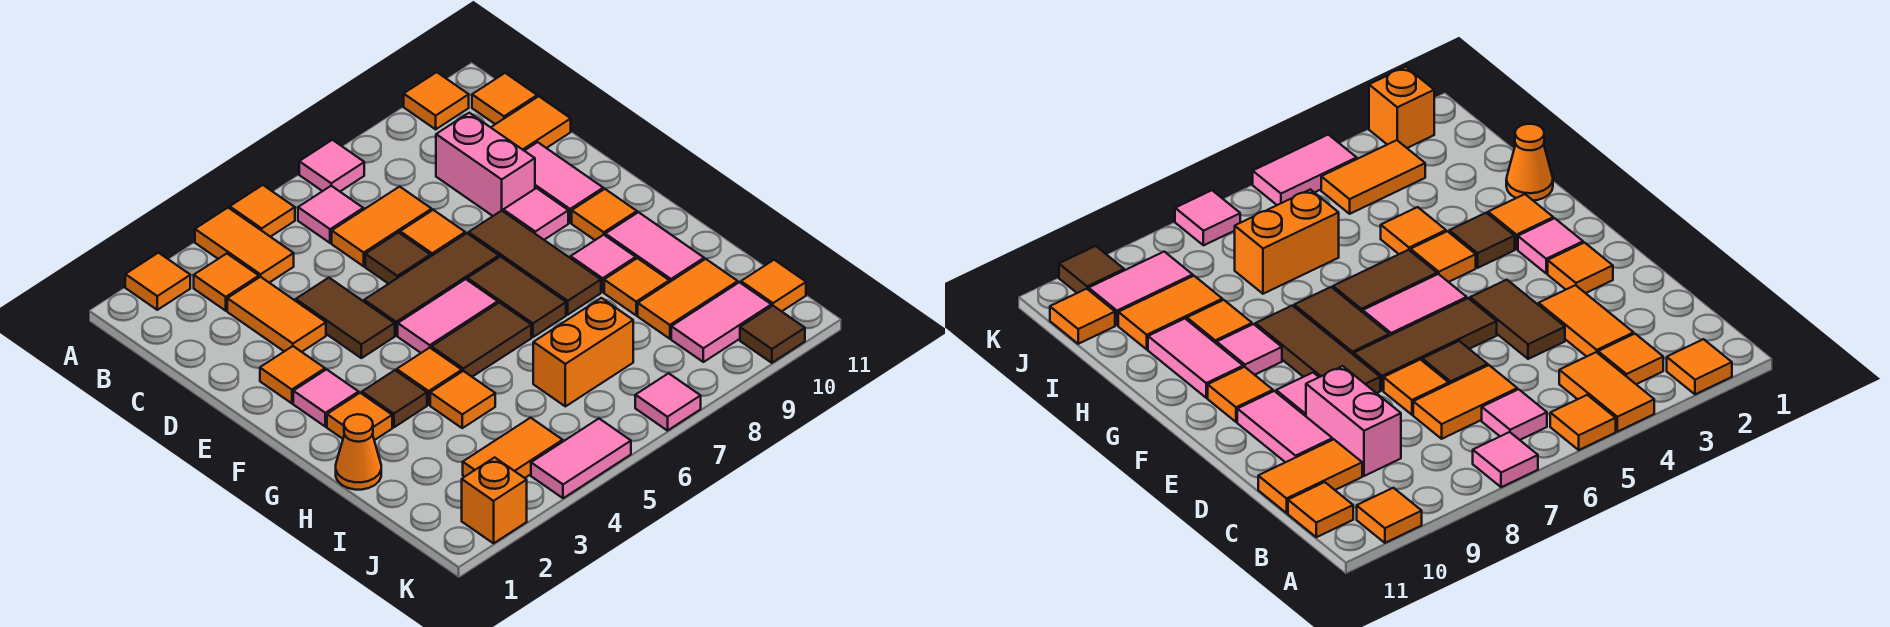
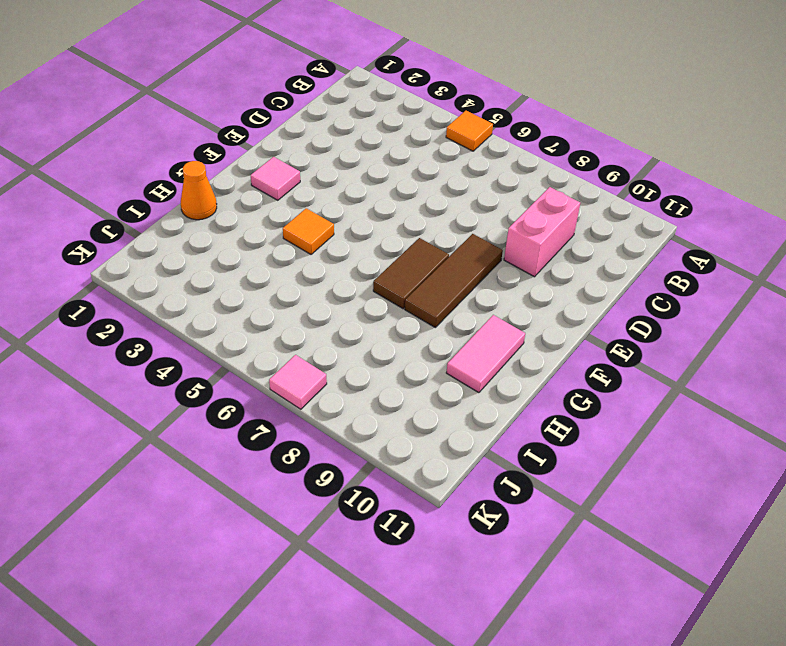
none -> orange 1x1 tile [125,253,190,310]
none -> orange 1x2 tile [195,208,294,283]
none -> pink 1x1 tile [299,140,364,191]
none -> orange 1x1 tile [404,72,469,129]

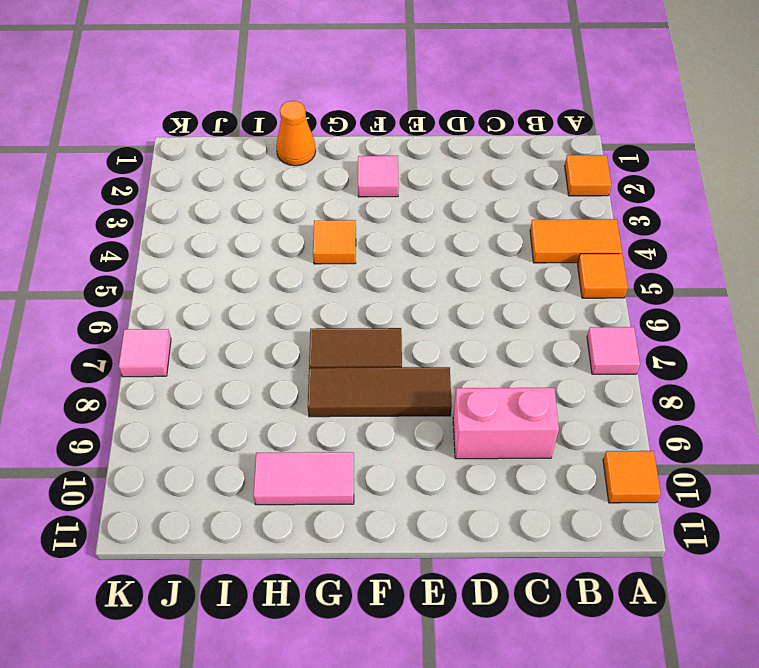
none -> orange 1x1 tile [194,254,259,311]
none -> pink 1x1 tile [298,186,363,243]
none -> orange 1x1 tile [472,73,537,124]
none -> orange 1x2 tile [227,277,326,352]

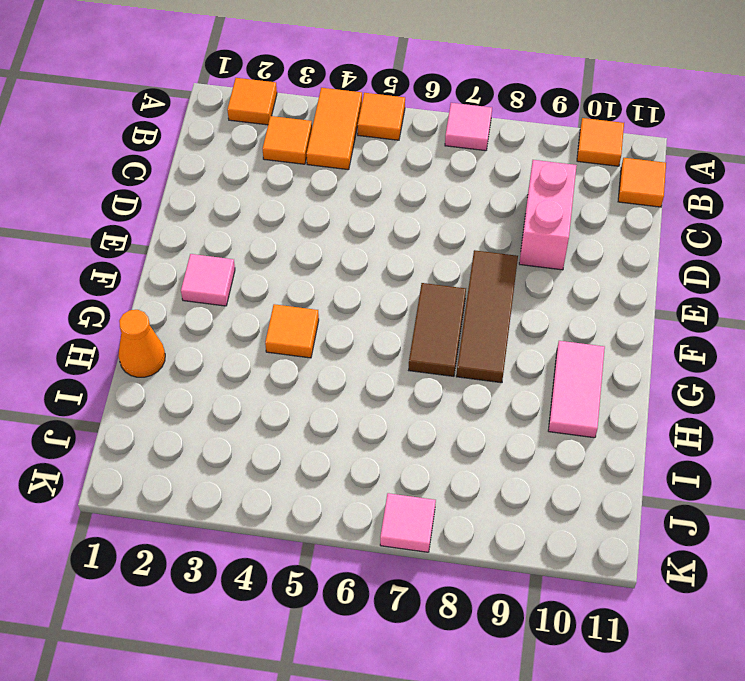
none -> pink 1x1 tile [298,186,363,243]
none -> orange 1x2 tile [227,277,326,352]
none -> orange 1x2 tile [332,187,432,266]
none -> orange 1x2 tile [491,96,571,151]

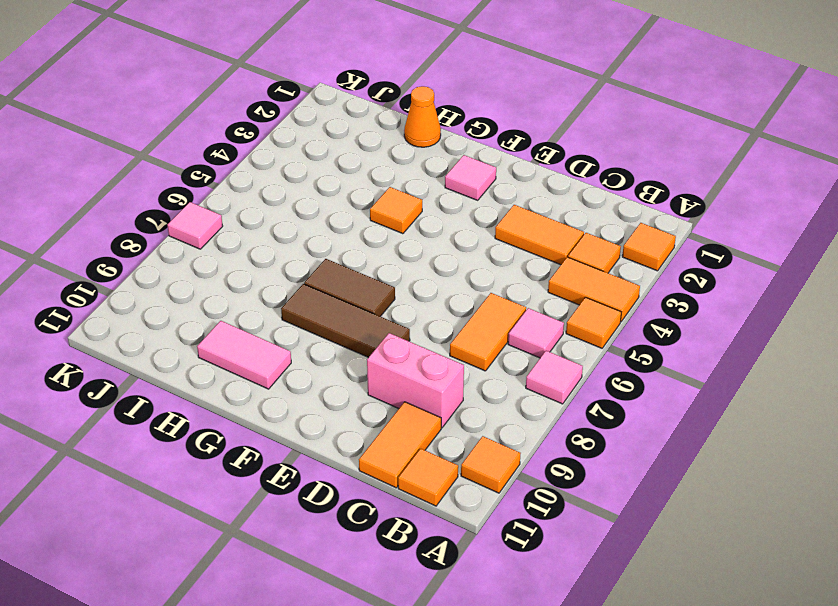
none -> brown 1x2 tile [296,278,395,358]
none -> brown 1x1 tile [365,233,430,284]
none -> orange 1x1 tile [400,210,465,257]
none -> pink 1x2 tile [525,142,603,223]

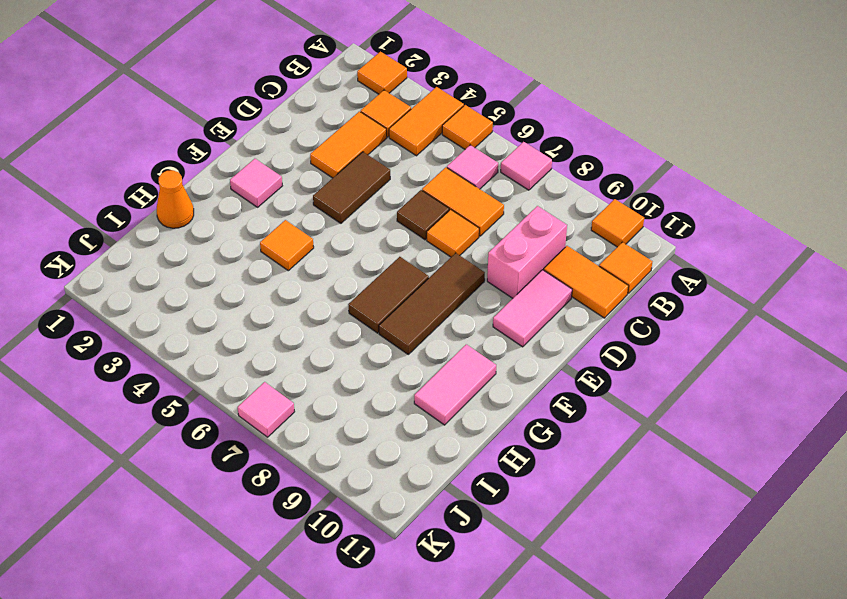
none -> orange 1x1 tile [260,346,325,403]
none -> brown 1x3 tile [364,233,499,336]
none -> pink 1x1 tile [503,188,568,240]
none -> pink 1x2 tile [398,279,498,353]

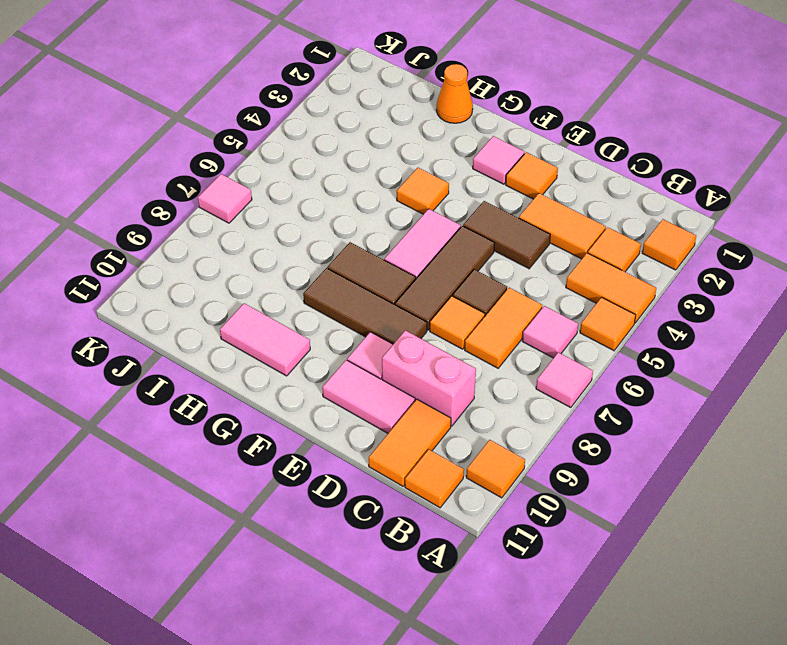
none -> orange 1x1 tile [572,189,637,240]
none -> orange 1x1 tile [327,393,392,440]
none -> brown 1x1 tile [362,370,427,427]
none -> brown 1x2 tile [431,302,531,377]

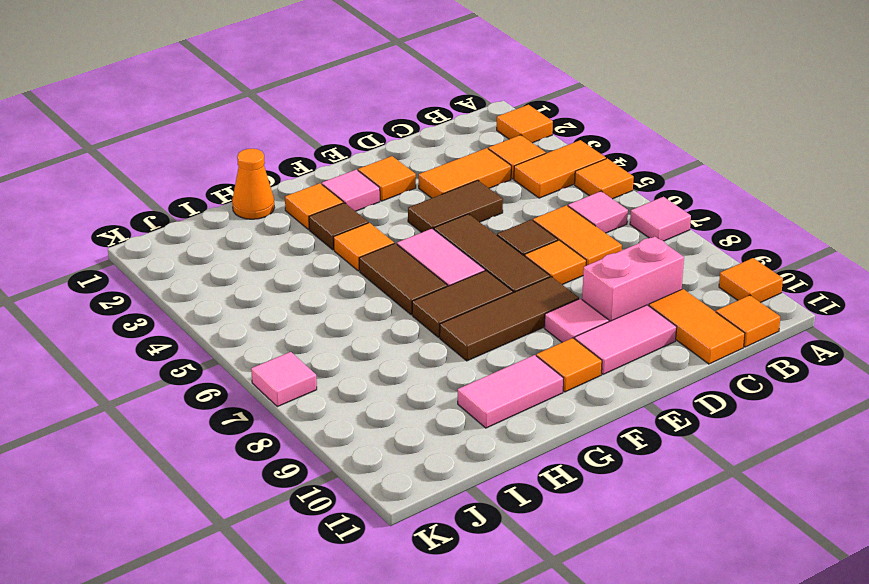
none -> pink 1x1 tile [571,235,636,292]
none -> orange 1x1 tile [430,371,495,428]
none -> orange 1x1 tile [604,258,669,315]
none -> orange 1x2 brick [533,298,633,406]

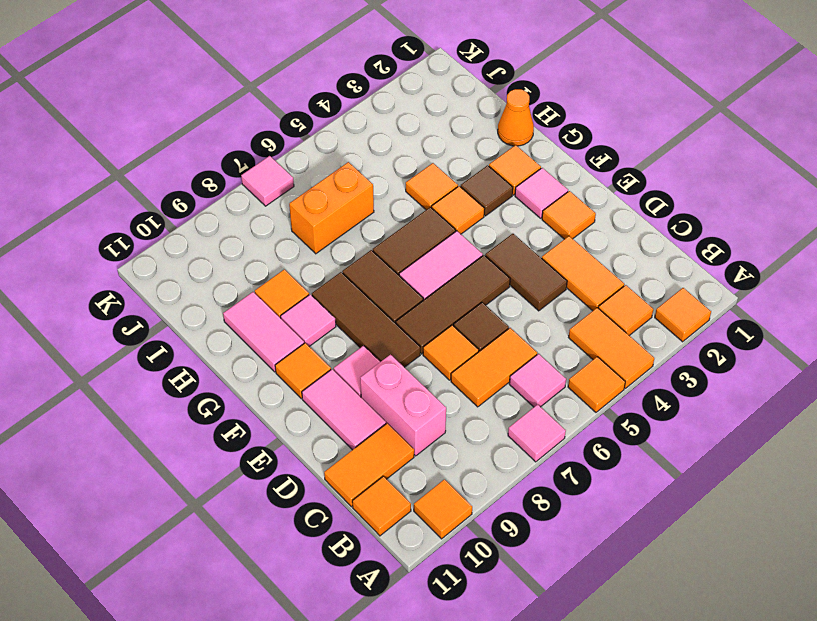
none -> orange 1x2 tile [638,259,738,339]
none -> orange 1x2 tile [463,418,563,478]
none -> pink 1x2 tile [671,282,771,362]
none -> orange 1x1 tile [741,260,806,311]

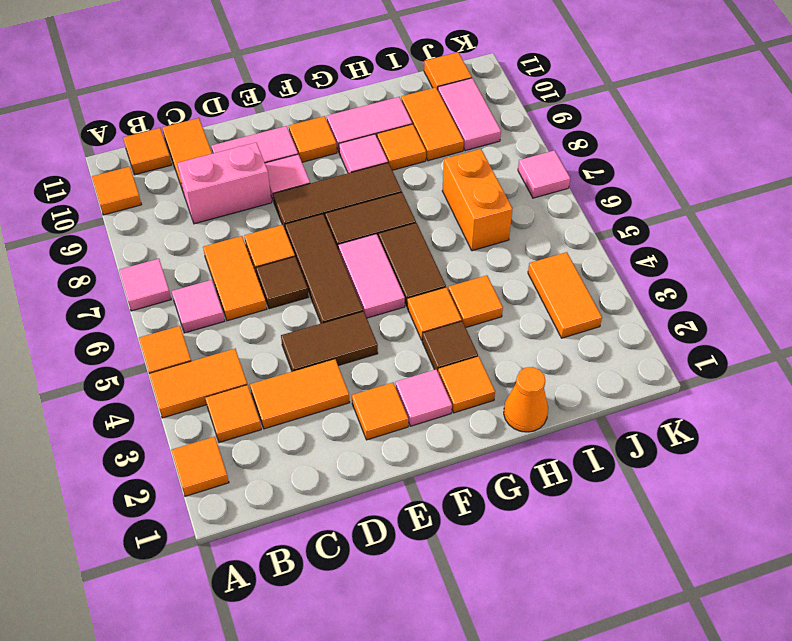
none -> orange 1x1 brick [462,457,527,543]
none -> pink 1x2 tile [531,419,631,498]
none -> brown 1x1 tile [740,306,805,363]

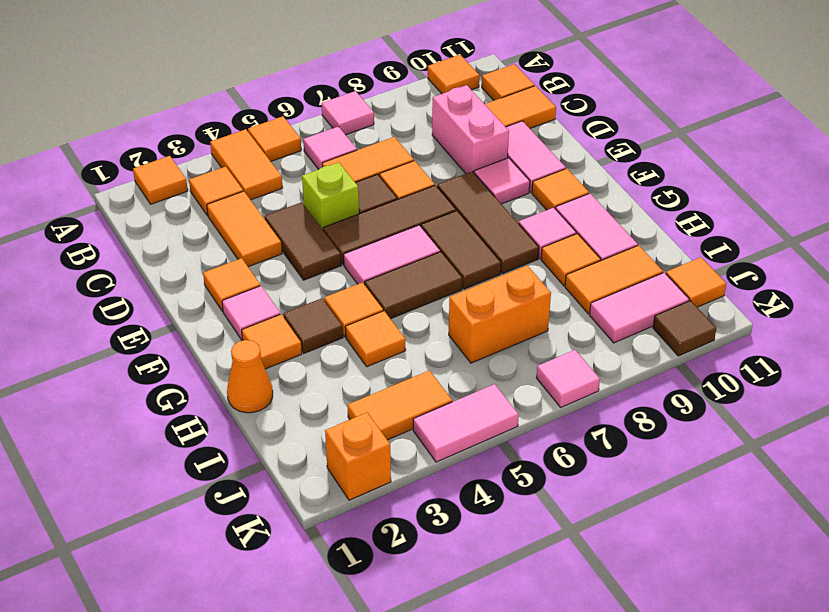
lime 1x1 brick [302,162,359,230] -> none

